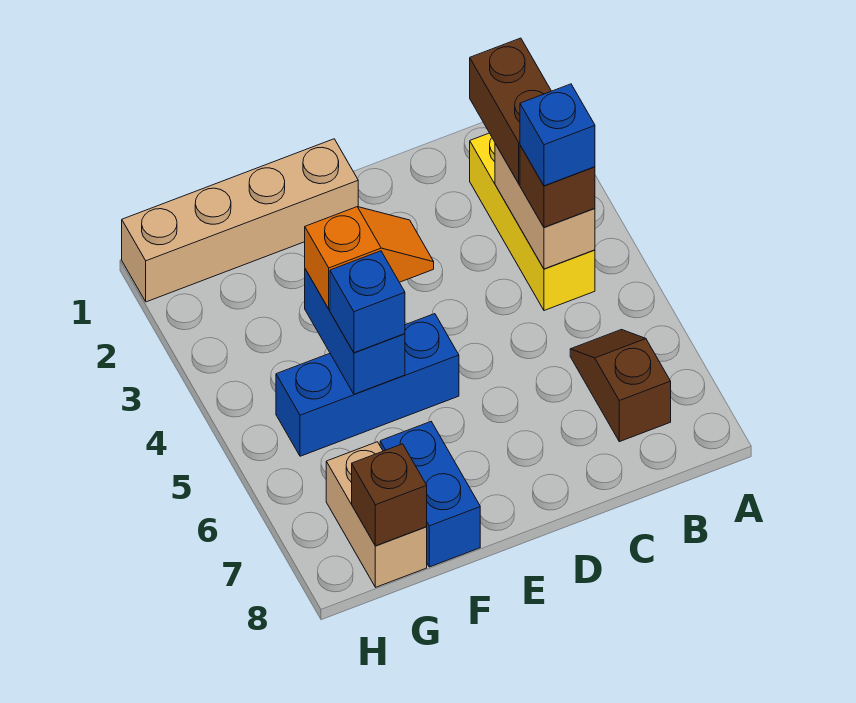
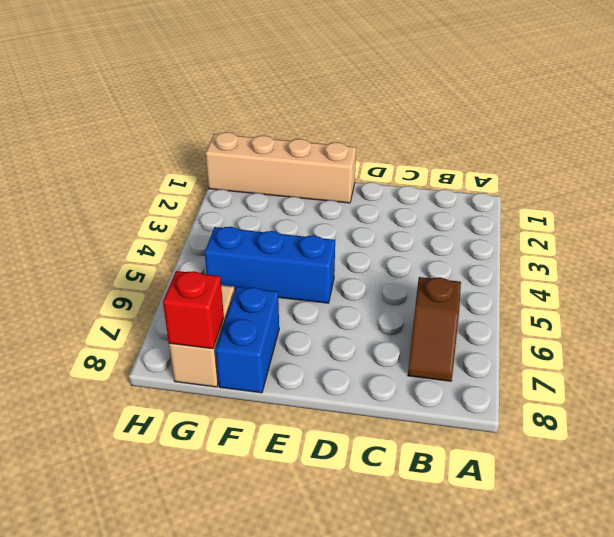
brown 1x2 slope [408,277,461,381] -> brown 1x2 slope turned to [570,330,671,442]
red 1x1 brick [163,271,224,349] -> brown 1x1 brick [352,444,427,546]
none -> yellow 1x3 brick [470,133,595,311]
none -> tan 1x2 brick [495,144,595,269]
none -> blue 1x2 brick [305,269,405,394]

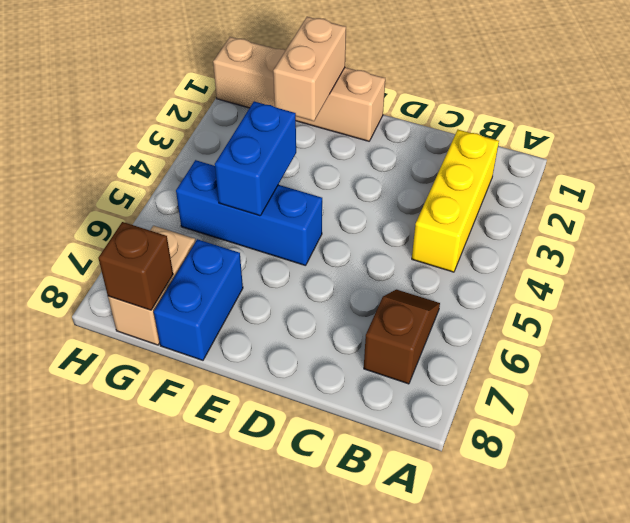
tan 1x2 brick [273,17,346,121] -> tan 1x2 brick moved to [495,144,595,269]
none -> brown 1x2 brick [470,38,551,184]
none -> brown 1x1 brick [520,146,595,227]
none -> orange 1x2 slope [305,207,434,309]

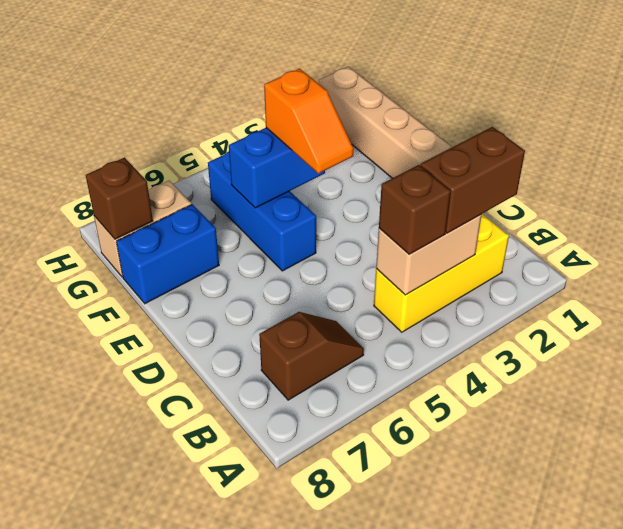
none -> blue 1x1 brick [330,251,405,353]
none -> blue 1x1 brick [520,84,595,186]

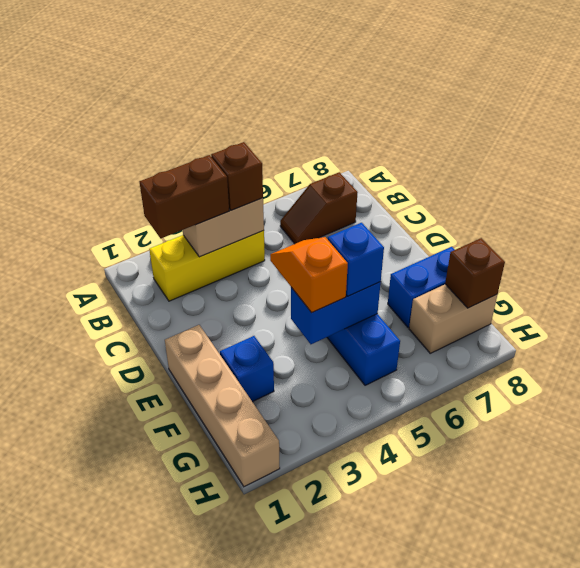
blue 1x1 brick [220,336,274,402] -> blue 1x1 brick moved to [520,84,595,186]

